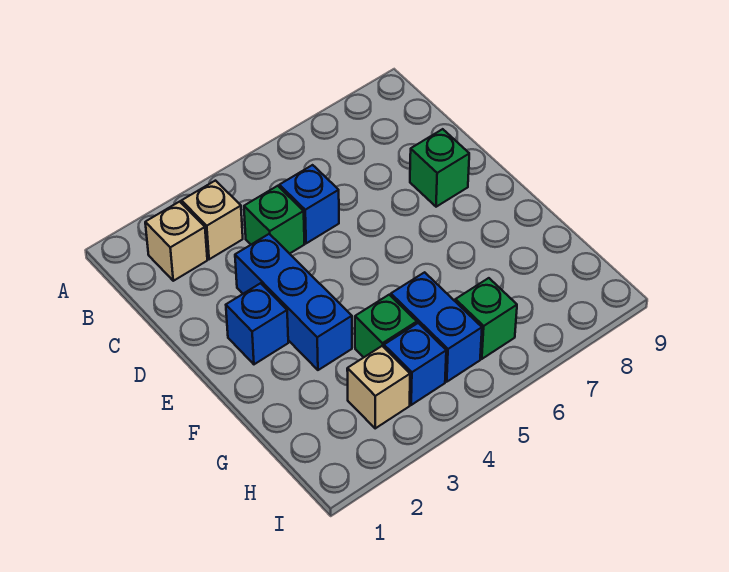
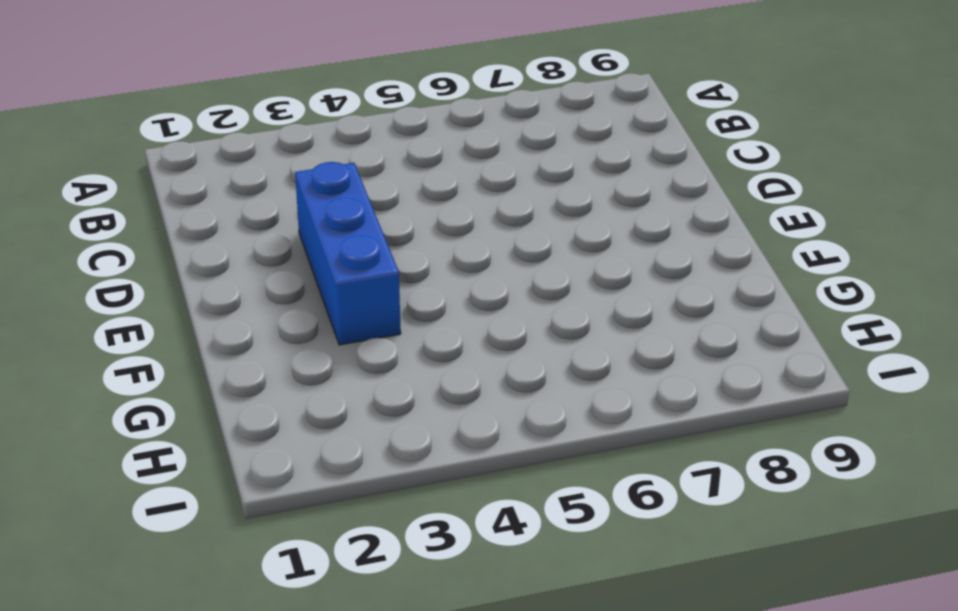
none -> tan 1x1 brick [145,202,207,281]
none -> tan 1x1 brick [182,181,243,259]
none -> green 1x1 brick [244,186,305,254]

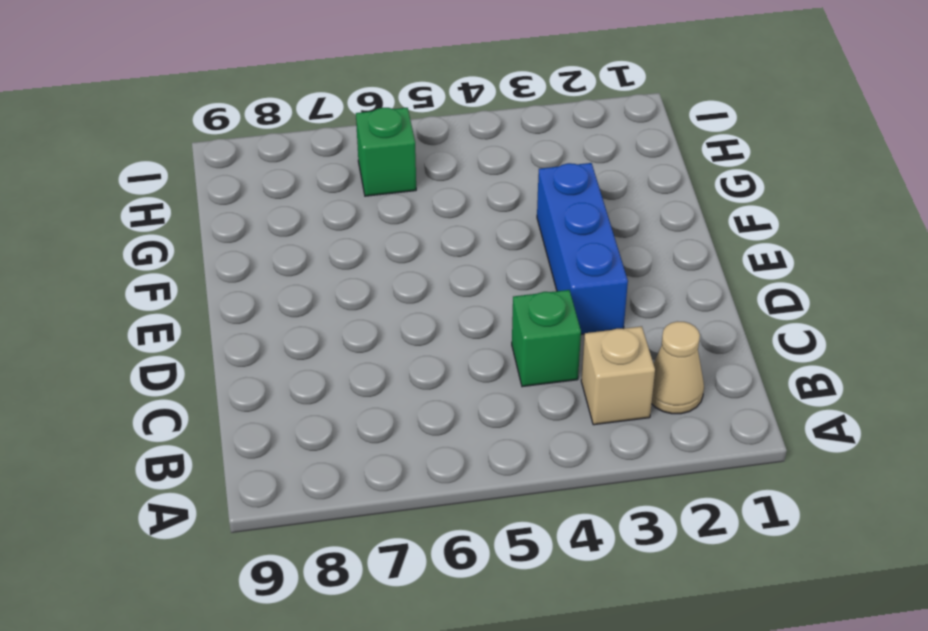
tan 1x1 cone [652,321,704,414] -> tan 1x1 brick [145,202,207,281]
none -> blue 1x1 brick [279,165,339,243]
none -> green 1x1 brick [410,129,469,207]
none -> blue 1x1 brick [226,283,288,364]

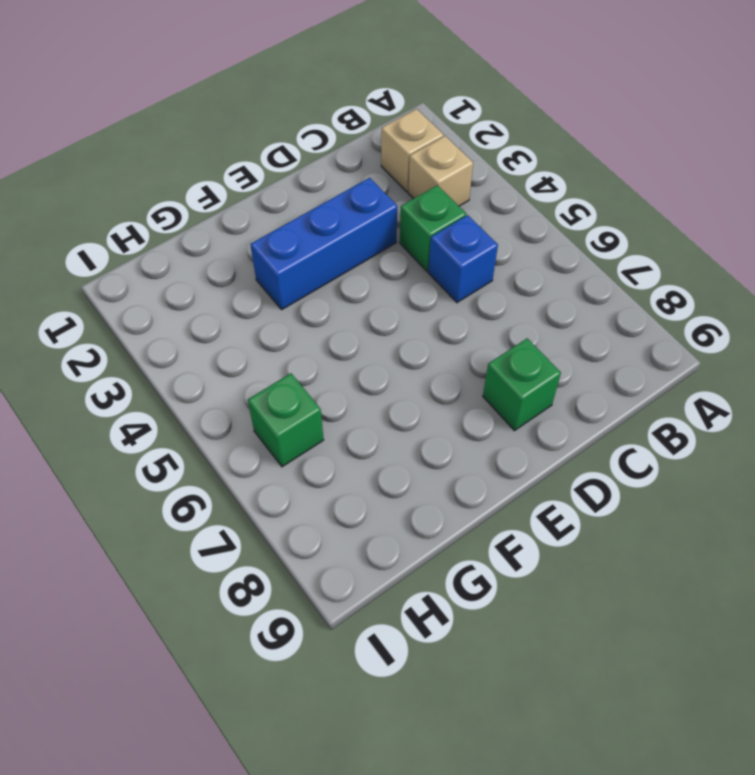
none -> blue 1x1 brick [226,283,288,364]
none -> green 1x1 brick [355,295,417,357]
none -> blue 1x2 brick [391,272,482,382]

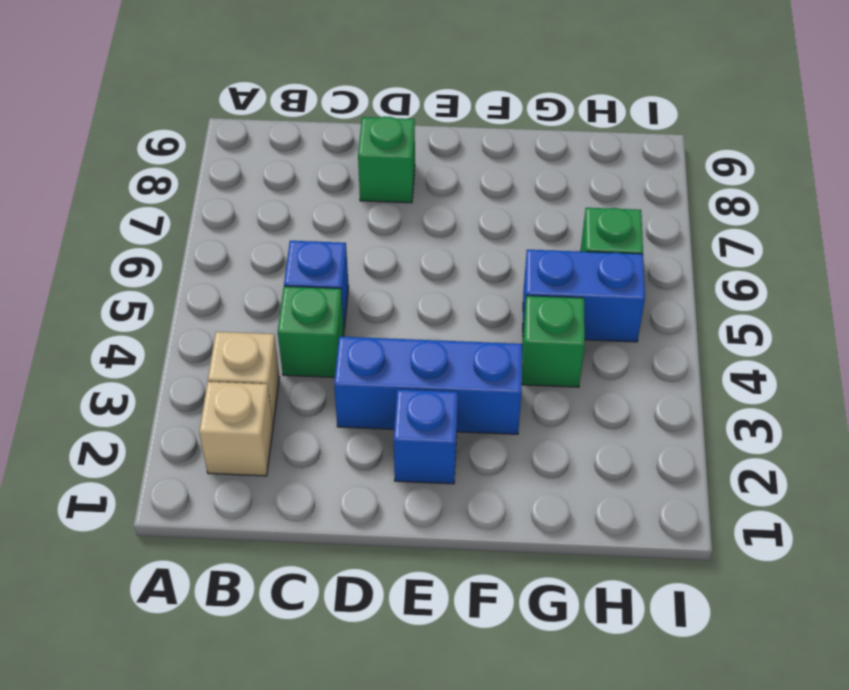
none -> tan 1x1 brick [347,346,410,428]
none -> blue 1x1 brick [384,323,446,405]

